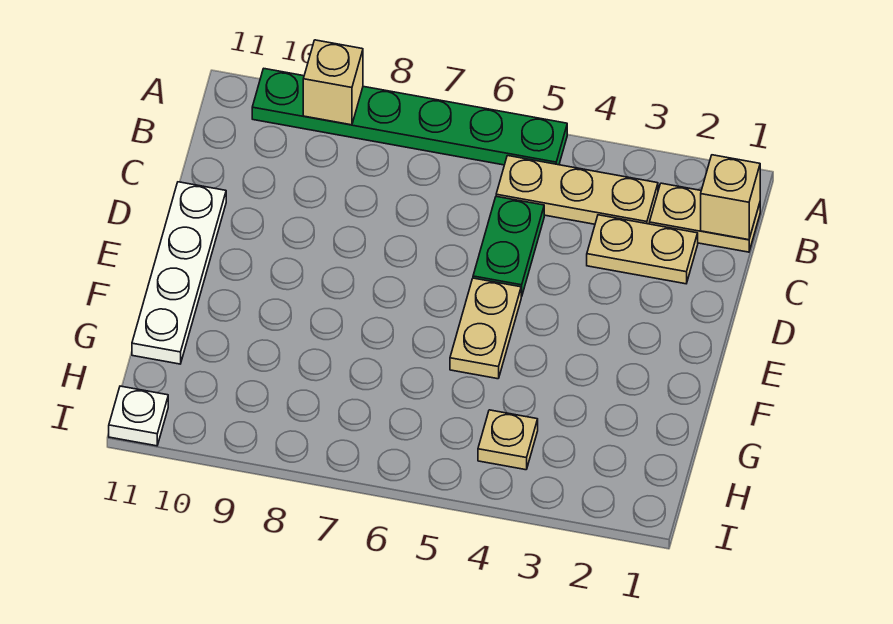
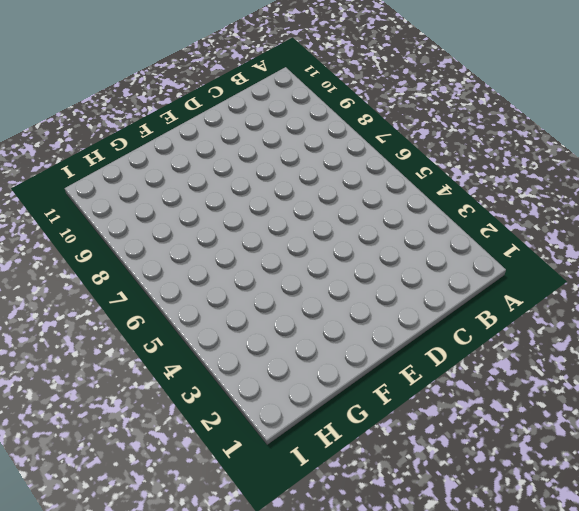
none -> green 1x6 plate [252,69,567,165]
none -> tan 1x2 plate [649,183,760,252]

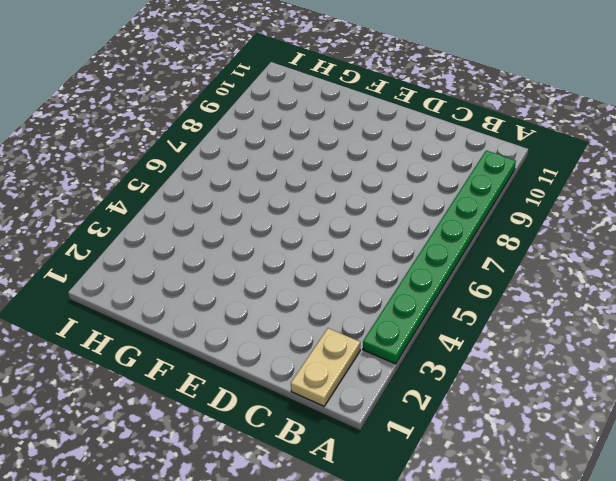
green 1x8 plate [363,150,516,364] -> green 1x6 plate [252,69,567,165]
none -> tan 1x3 plate [496,156,658,224]
none -> tan 1x2 plate [587,215,698,284]

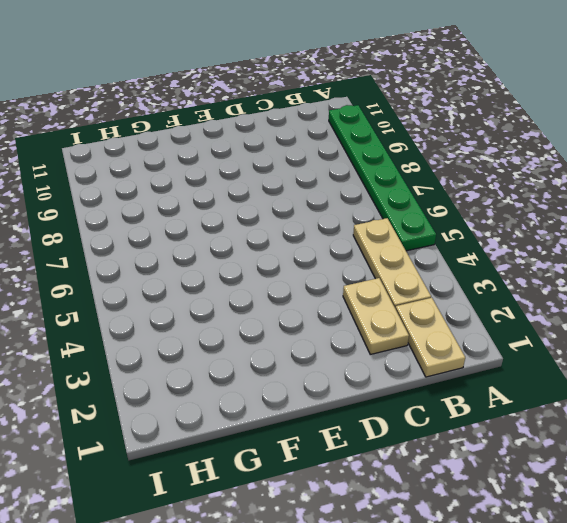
none -> green 1x2 plate [473,196,544,297]
none -> white 1x4 plate [132,182,226,364]

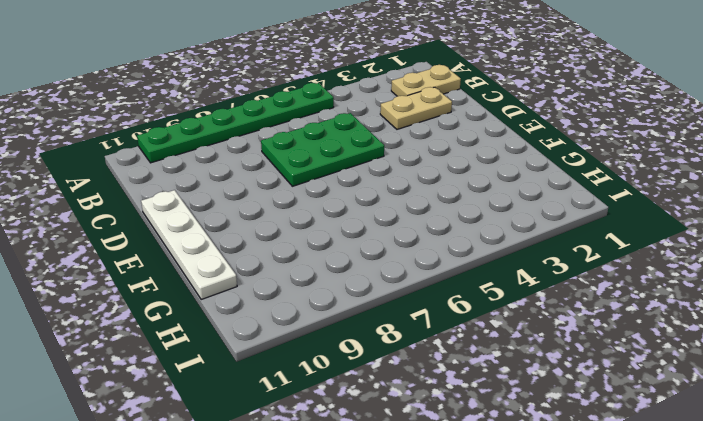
green 2x3 plate [261,113,384,186] -> green 1x2 plate [473,196,544,297]
none -> tan 1x3 plate [496,156,658,224]
none -> tan 1x2 plate [450,278,521,379]

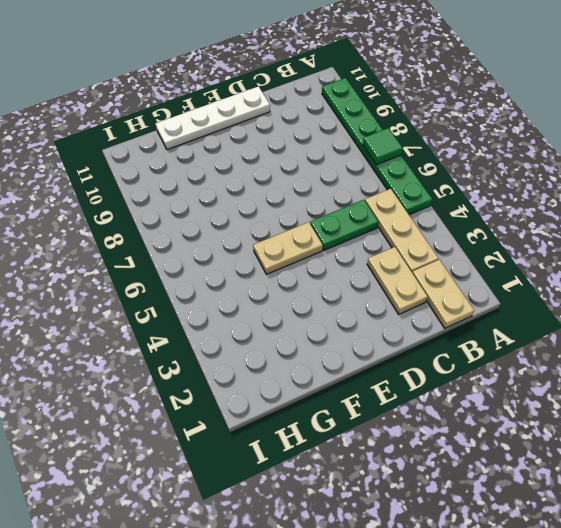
green 1x1 tile [363,128,403,165] -> none
none -> tan 1x1 plate [478,410,538,470]
none -> white 1x1 plate [109,386,168,446]

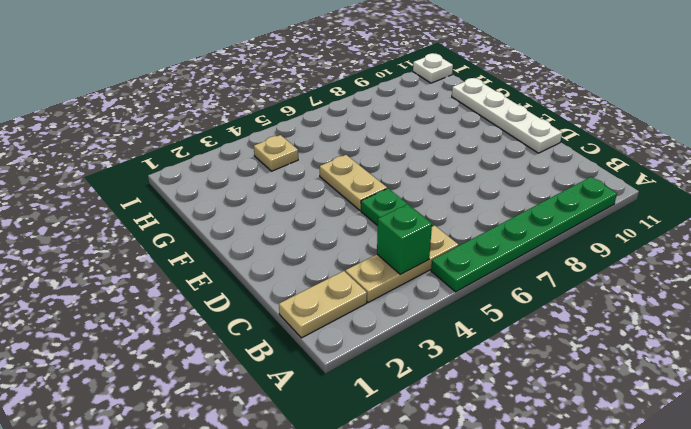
green 1x1 brick [377,204,432,274] -> none
none -> tan 1x2 plate [587,215,698,284]
none -> tan 1x1 brick [303,40,363,125]

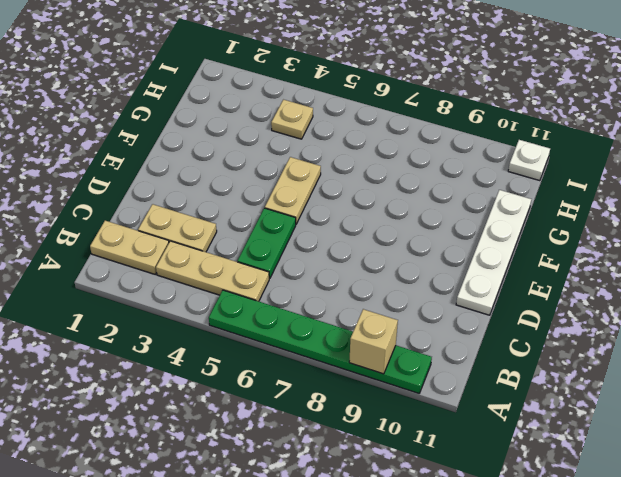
none -> tan 1x1 brick [701,155,760,240]

